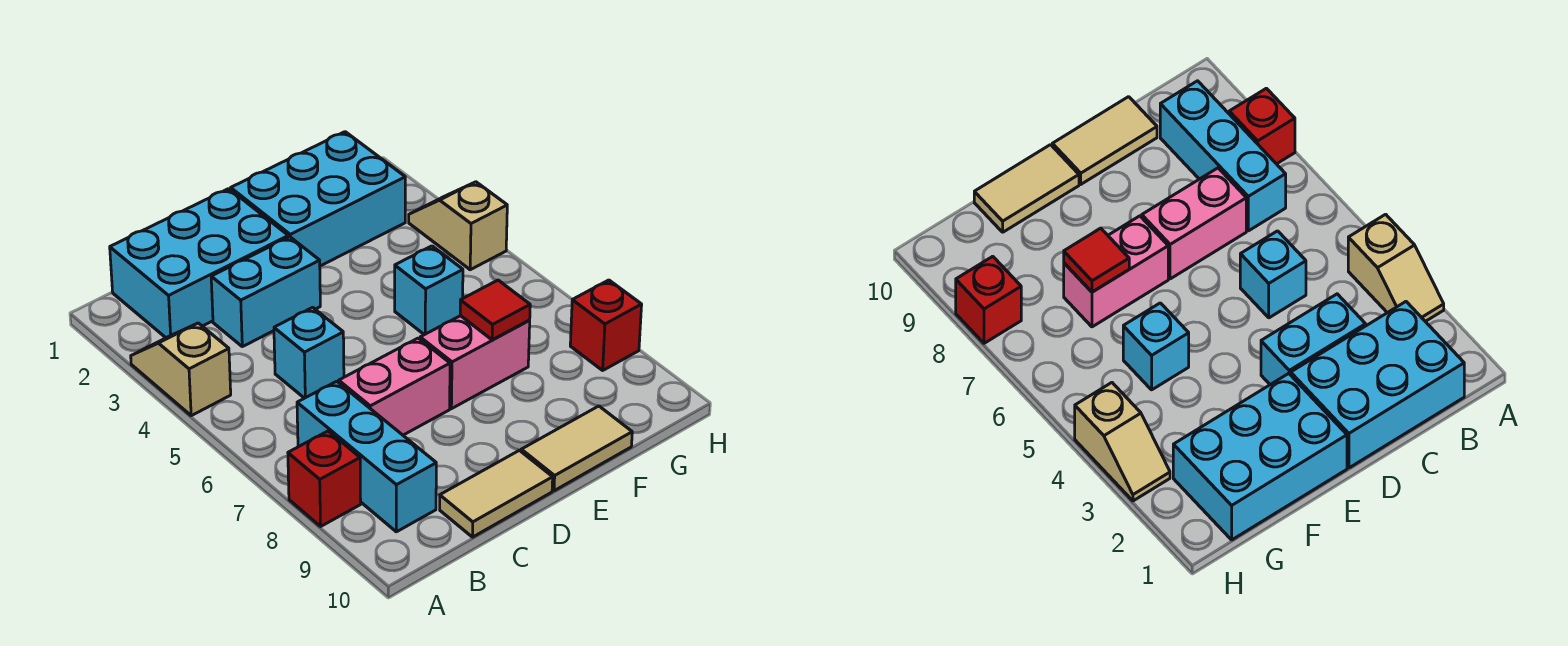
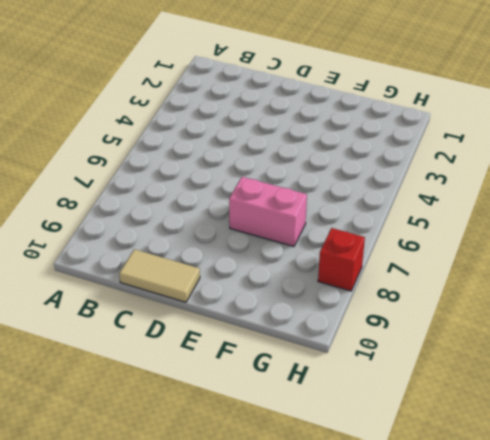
none -> tan 1x2 slope [131,323,231,416]
none -> red 1x1 brick [288,431,361,526]
none -> cyan 2x3 brick [110,189,288,338]

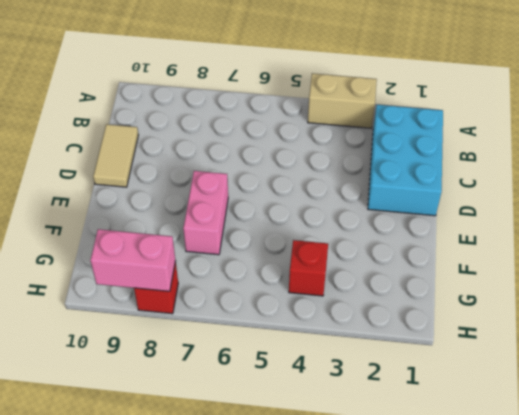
tan 1x2 brick [308,73,377,128] -> tan 1x2 slope [131,323,231,416]
red 1x1 brick [289,240,328,296] -> red 1x1 brick moved to [288,431,361,526]
pink 1x2 brick [90,229,176,291] -> pink 1x2 brick turned to [339,338,450,435]
none -> cyan 1x3 brick [297,381,436,532]
none -> cyan 1x2 brick [211,237,320,347]
none -> cyan 1x1 brick [274,307,344,398]

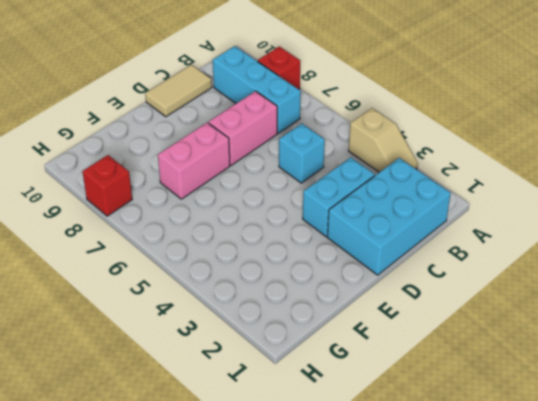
none -> cyan 2x3 brick [231,132,405,266]
none -> tan 1x2 tile [521,406,632,491]
none -> cyan 1x1 brick [395,246,463,335]

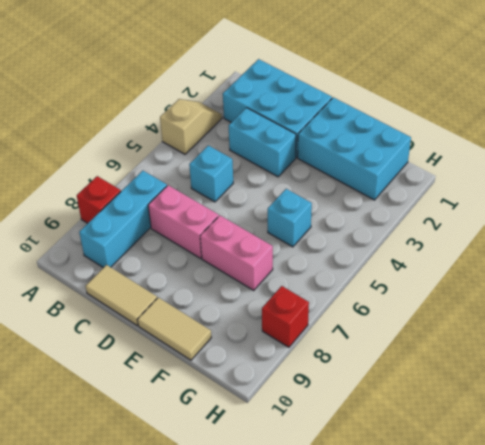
none -> tan 1x2 slope [409,182,507,270]
none -> red 1x1 tile [460,280,530,340]

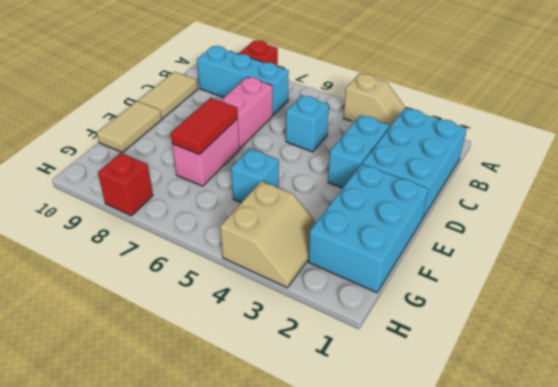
red 1x2 tile [171,98,238,155] -> red 1x1 tile [460,280,530,340]
tan 2x2 slope [220,181,316,288] -> tan 1x2 slope [409,182,507,270]

